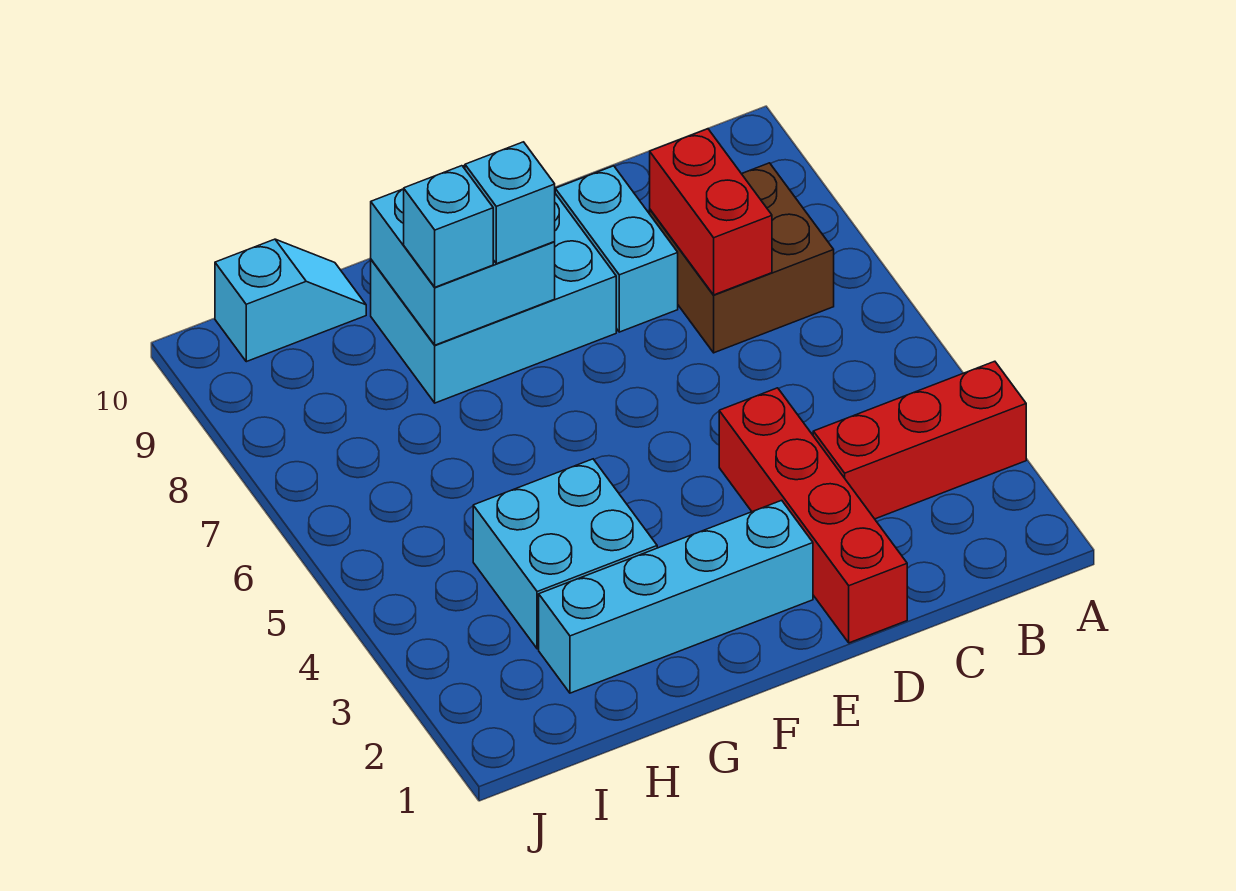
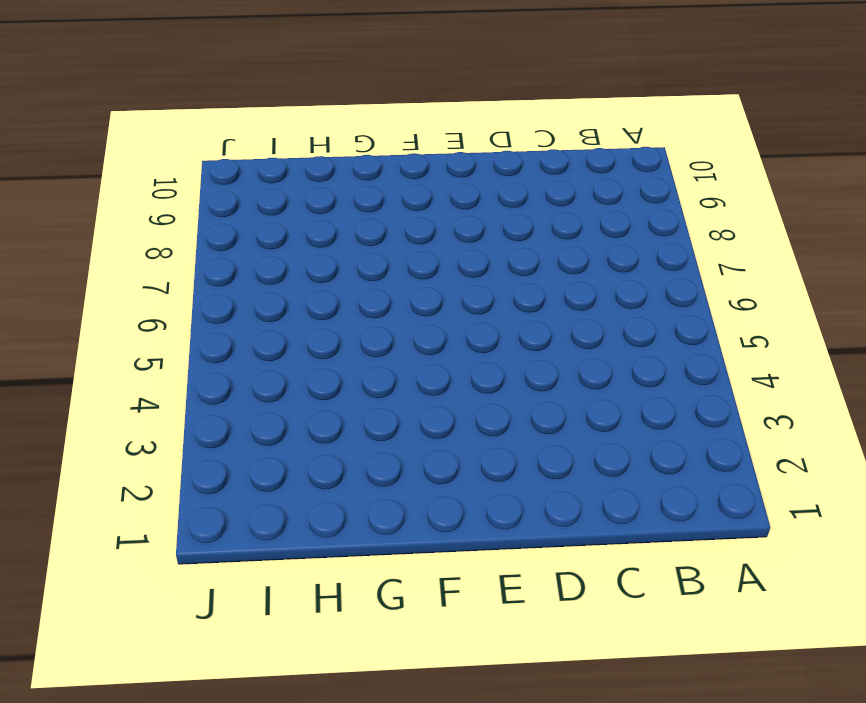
none -> red 1x3 brick [813,361,1026,519]
none -> brown 2x2 brick [650,163,834,353]
none -> red 1x4 brick [719,388,907,643]

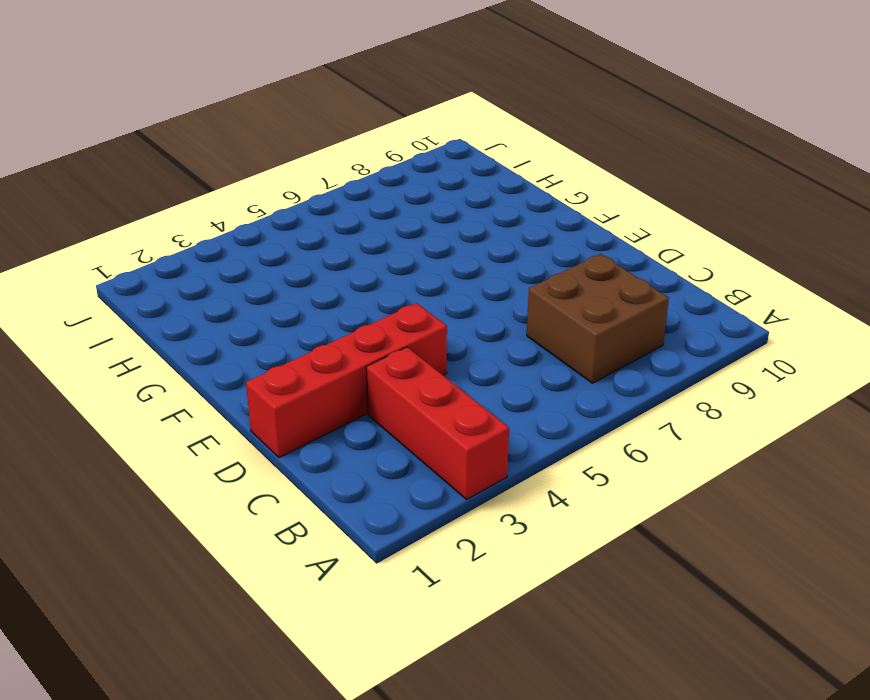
none -> cyan 1x2 brick [555,166,678,332]
none -> cyan 1x4 brick [539,500,813,693]
none -> cyan 2x3 brick [371,194,616,403]

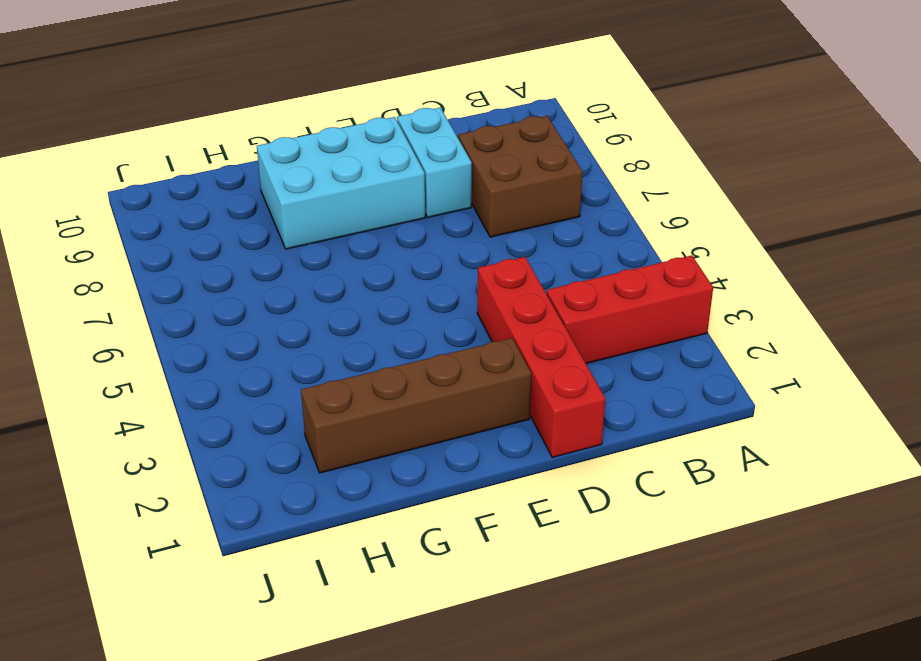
brown 1x4 brick [301,338,531,473] -> cyan 1x4 brick [539,500,813,693]
none -> cyan 2x2 brick [473,459,657,649]
none -> cyan 1x2 slope [215,239,366,362]
none -> red 1x2 brick [650,129,772,295]

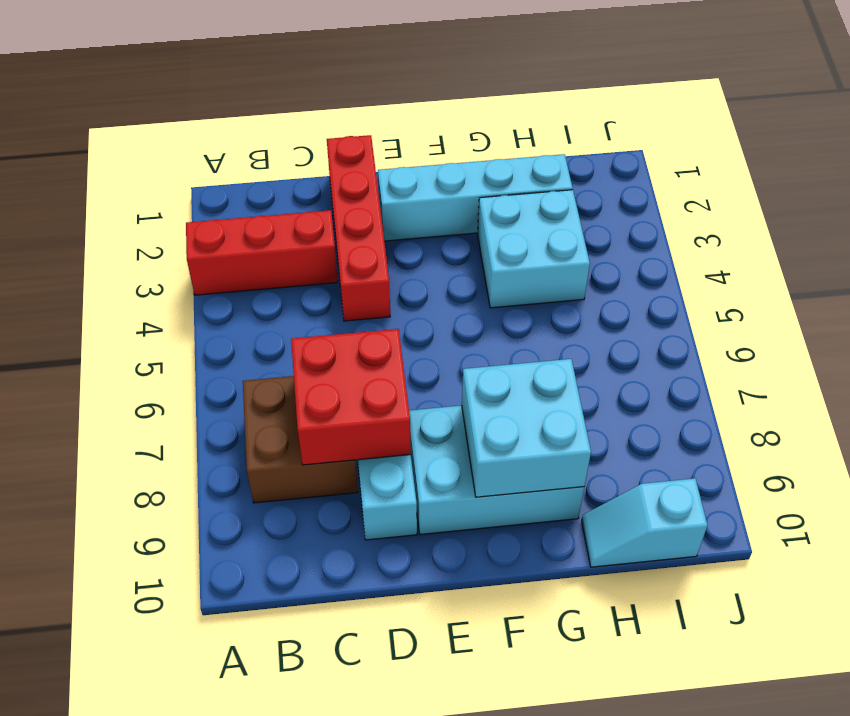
red 2x2 brick [291,329,411,465] -> red 1x2 brick [650,129,772,295]
none -> cyan 1x1 brick [465,142,555,264]
none -> cyan 1x1 brick [404,166,493,287]

